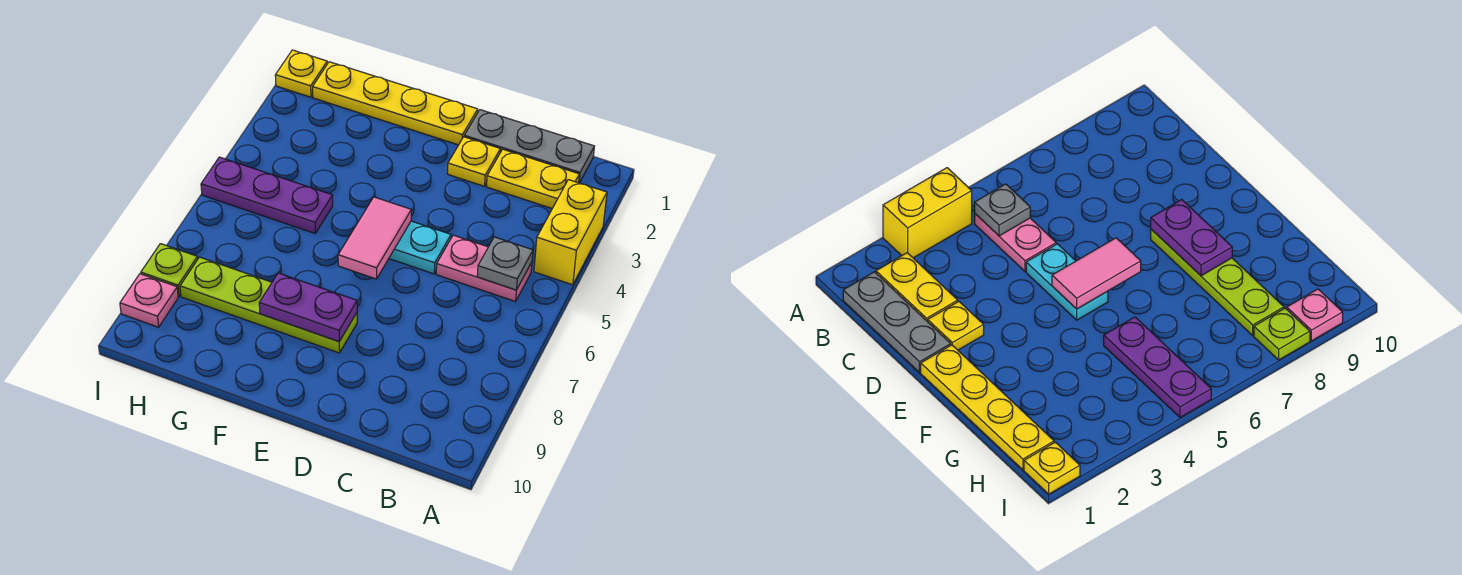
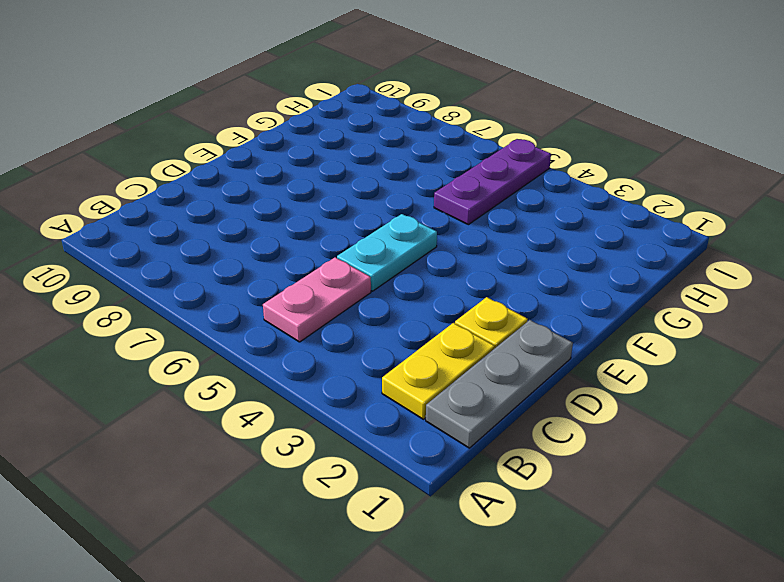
none -> yellow 1x2 brick [534,180,607,285]
none -> yellow 1x4 plate [313,62,478,145]
none -> lime 1x4 plate [180,257,357,353]

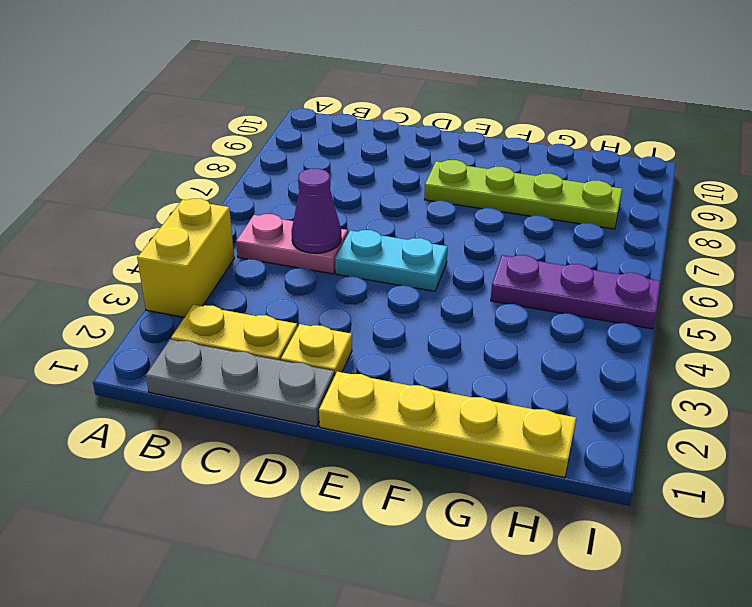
purple 1x1 cone [292,168,341,253] -> none
none -> yellow 1x1 plate [275,50,327,97]
none -> lime 1x1 plate [141,244,198,296]
none -> pink 1x1 plate [120,274,178,327]

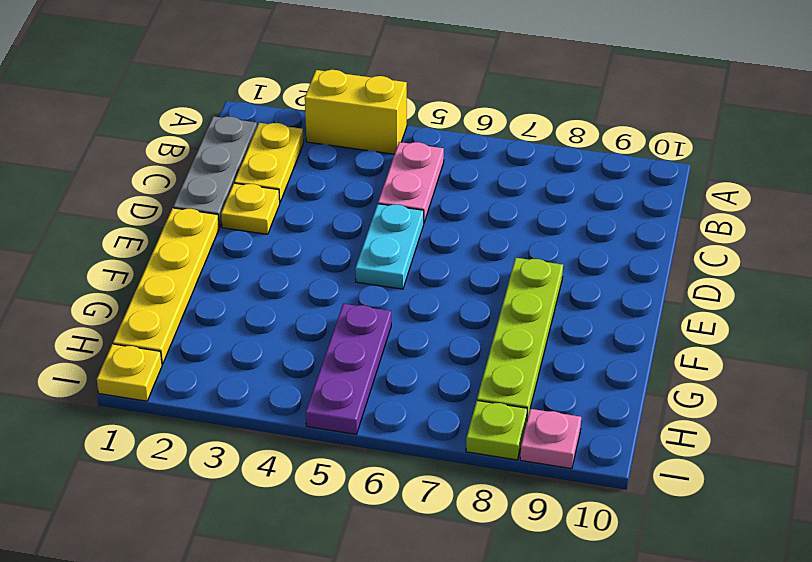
none -> grey 1x1 plate [477,237,533,290]
none -> pink 1x2 tile [338,197,411,279]
none -> purple 1x2 plate [259,273,357,342]

